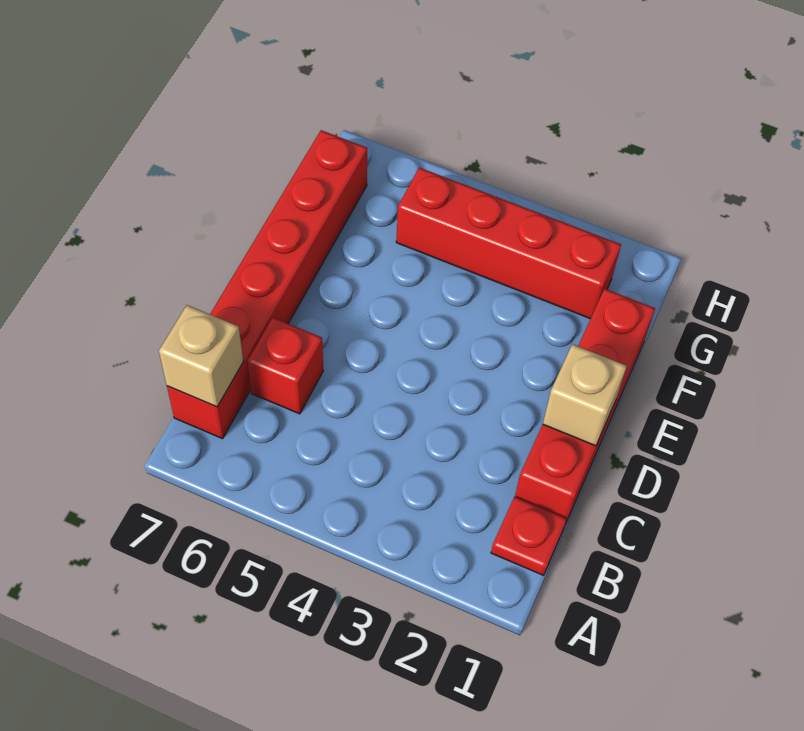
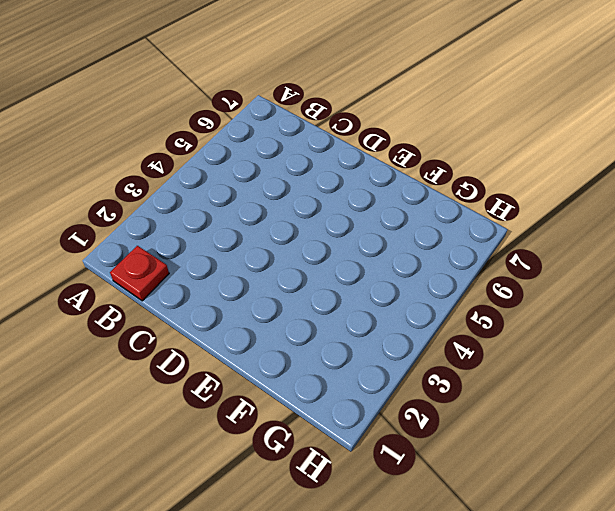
none -> red 1x6 brick [167,130,367,439]
none -> red 1x4 brick [515,289,655,522]

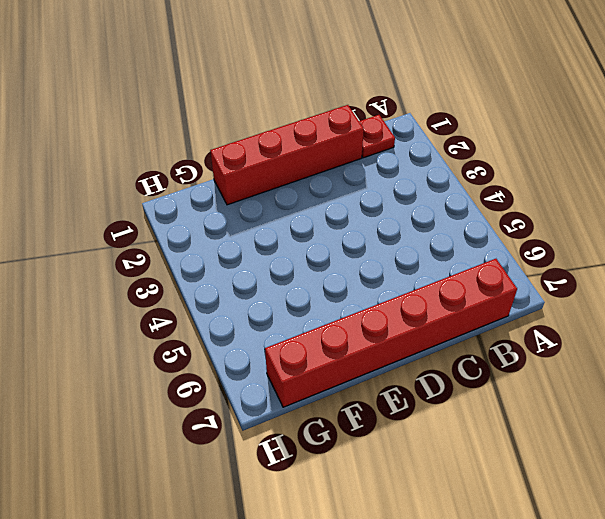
none -> red 1x1 brick [247,317,323,414]
none -> red 1x4 brick [396,168,621,319]

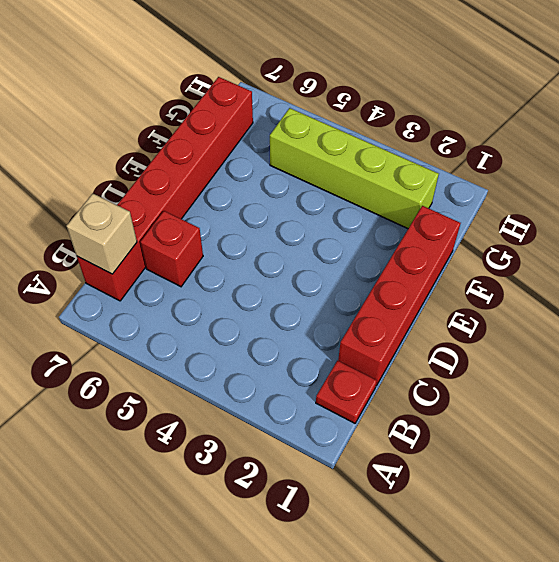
lime 1x4 brick [270,108,439,229] -> red 1x4 brick [396,168,621,319]
none -> tan 1x1 brick [543,344,627,446]

